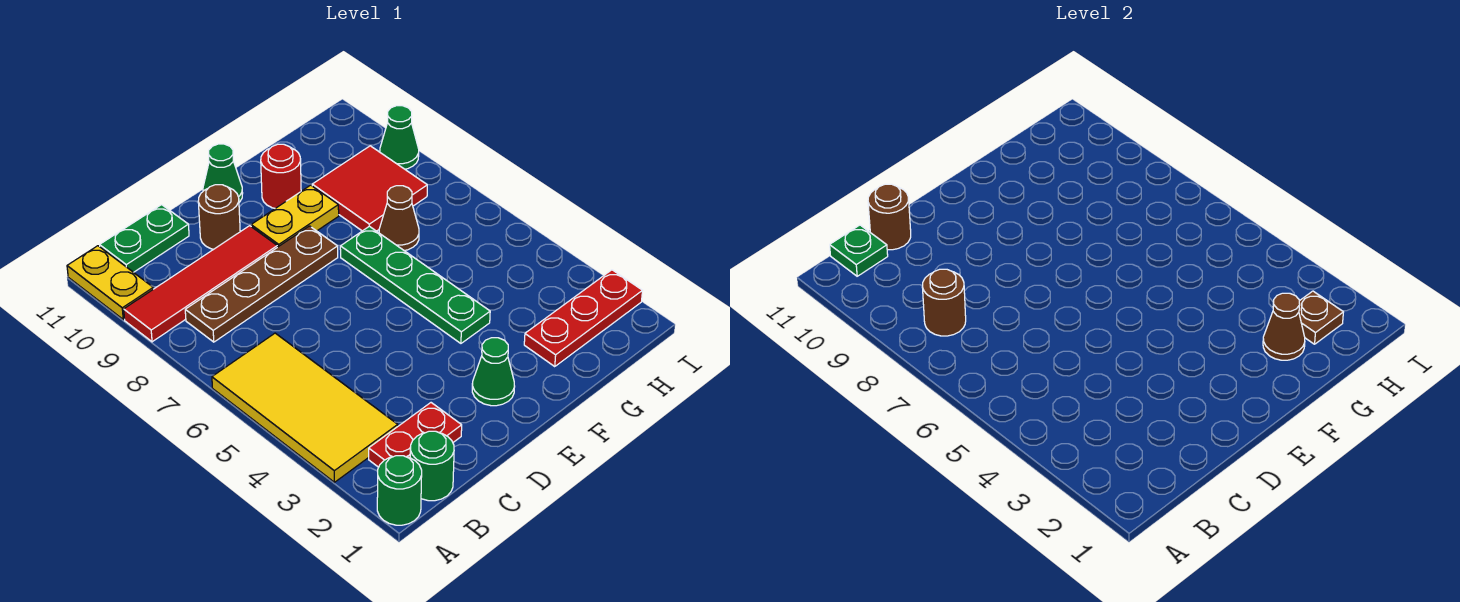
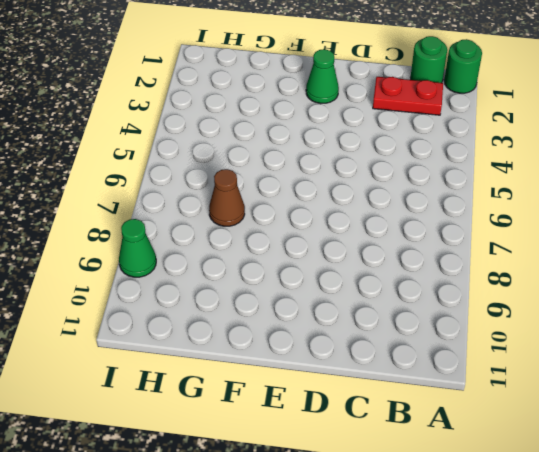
none -> yellow 2x4 tile [212,333,398,482]
none -> red 1x4 tile [124,226,277,342]
none -> yellow 1x2 plate [67,246,153,319]

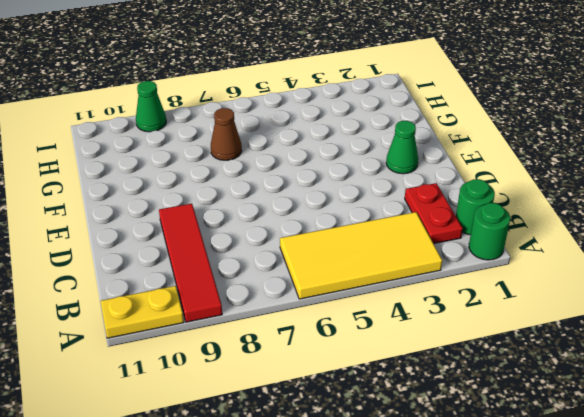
none -> brown 1x4 plate [185,226,338,342]
none -> green 1x2 plate [100,205,189,272]
none -> brown 1x1 round brick [198,185,240,249]

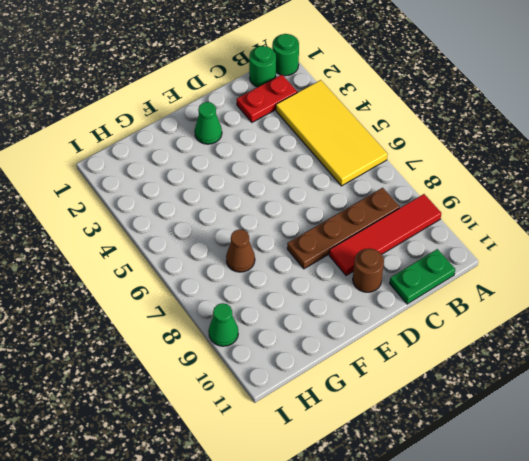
none -> yellow 1x2 plate [67,246,153,319]
none -> yellow 1x2 plate [251,185,339,247]
none -> green 1x1 cone [203,144,243,202]

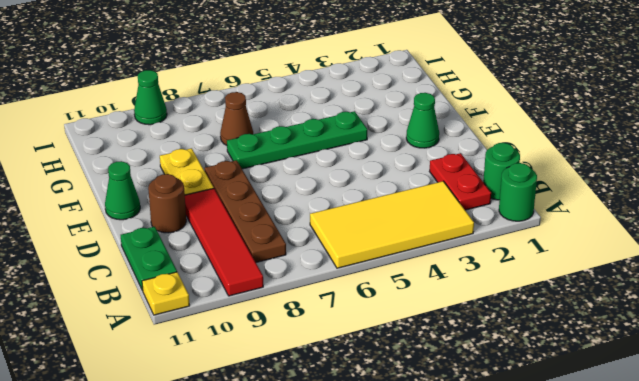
yellow 1x1 plate [142,272,190,315] -> yellow 1x2 plate [67,246,153,319]
none -> red 1x1 round brick [261,144,301,208]
none -> red 1x3 plate [524,270,642,367]
none -> red 2x2 tile [312,146,427,231]

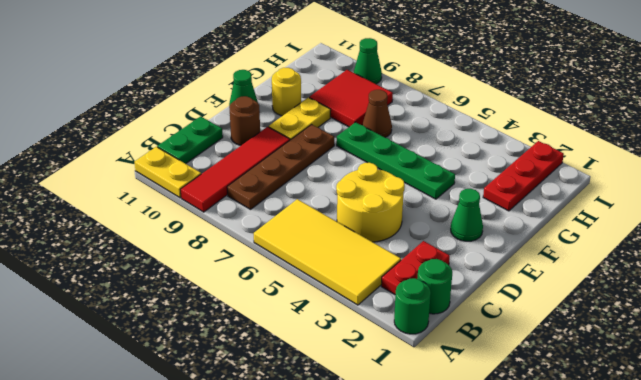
yellow 2x2 round brick [336,163,405,242] -> none
yellow 1x1 round brick [272,68,301,116] -> red 1x1 round brick [261,144,301,208]
none -> brown 1x1 round brick [922,269,966,336]
none -> green 1x1 plate [830,225,888,276]
none -> brown 1x1 round brick [868,184,911,250]

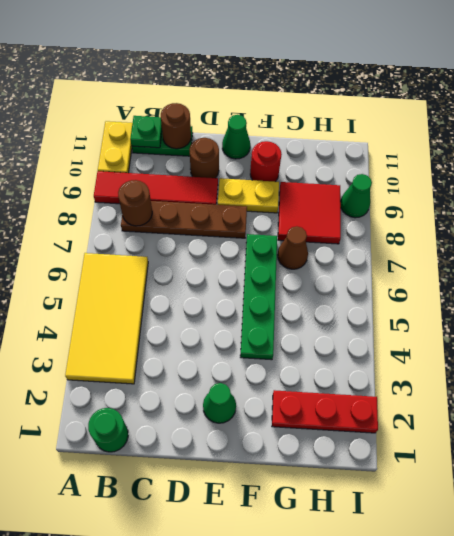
none -> green 1x1 round brick [377,456,422,525]
none -> red 1x2 plate [369,403,462,467]
none -> brown 1x1 cone [1263,293,1305,360]

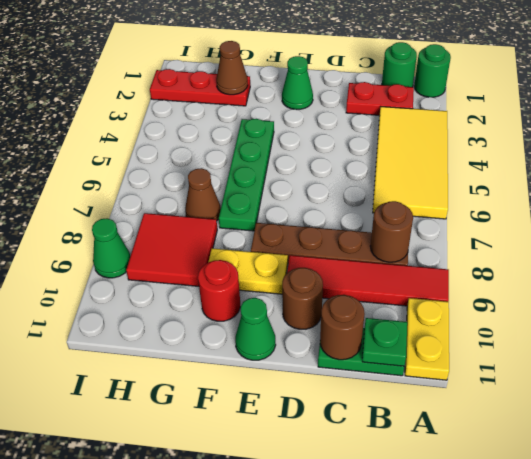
none -> brown 1x1 plate [1299,291,1343,344]

